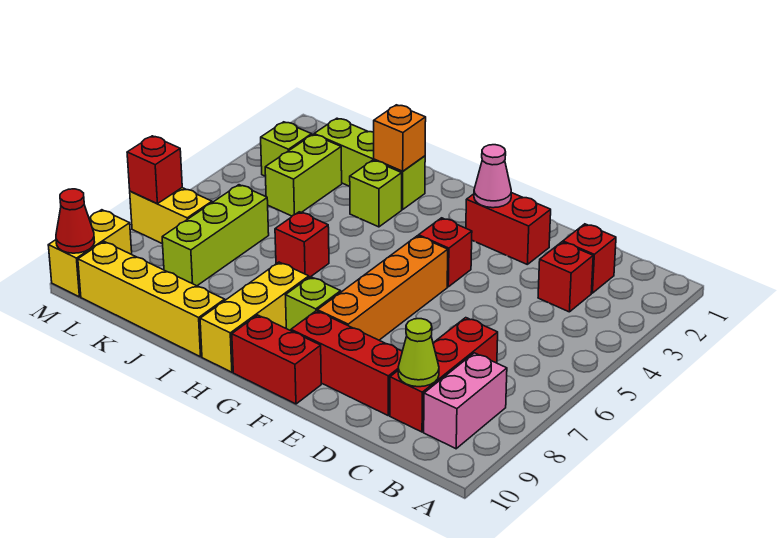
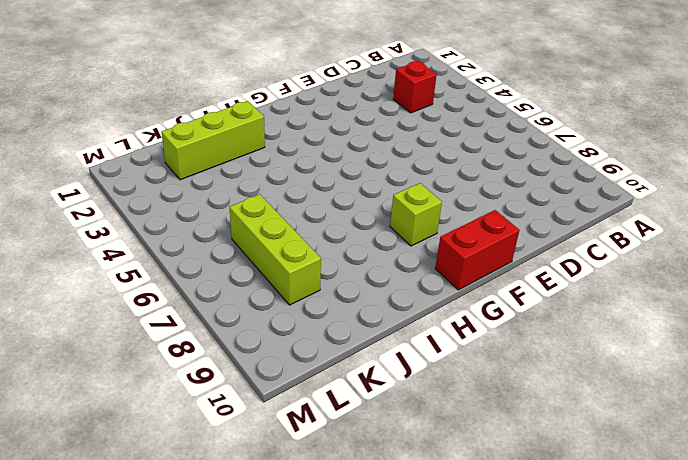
none -> pink 1x2 brick [424,353,507,449]
none -> red 1x1 brick [563,224,616,293]
none -> red 1x3 brick [390,318,498,432]

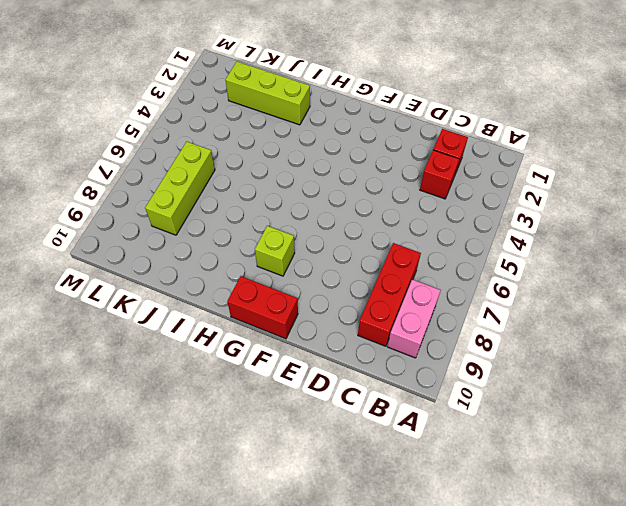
none -> red 1x3 brick [291,311,402,416]
none -> red 1x2 brick [466,193,551,264]
none -> red 1x1 brick [419,218,472,287]

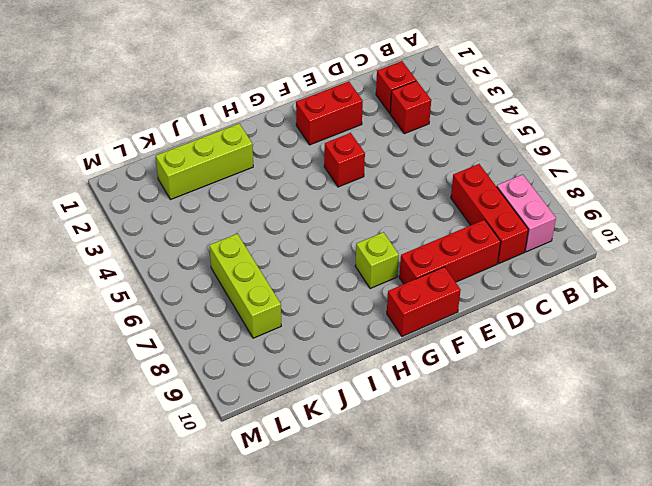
none -> orange 1x4 brick [317,236,448,340]
none -> yellow 1x3 brick [200,262,309,372]
none -> lime 1x1 brick [350,160,402,227]

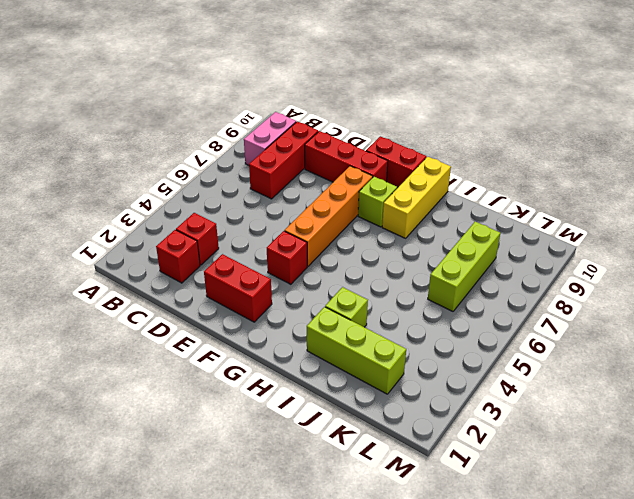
none -> red 1x1 brick [275,212,329,277]
none -> yellow 1x4 brick [78,242,225,357]
none -> lime 1x2 brick [265,135,342,216]

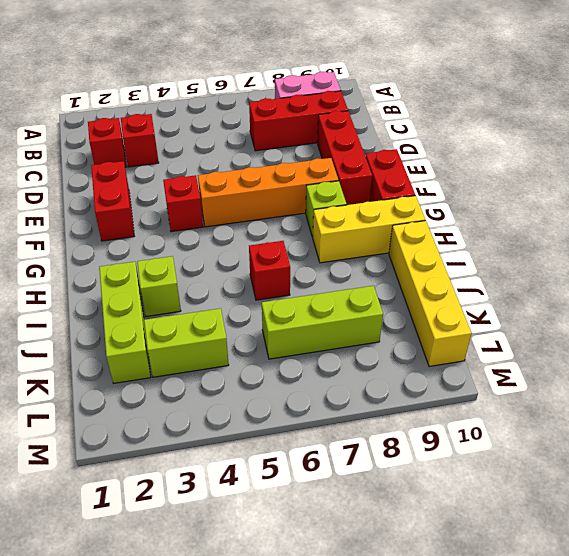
none -> lime 1x1 brick [261,122,312,176]
none -> yellow 1x2 brick [130,188,212,244]
none -> yellow 1x2 brick [48,210,132,297]

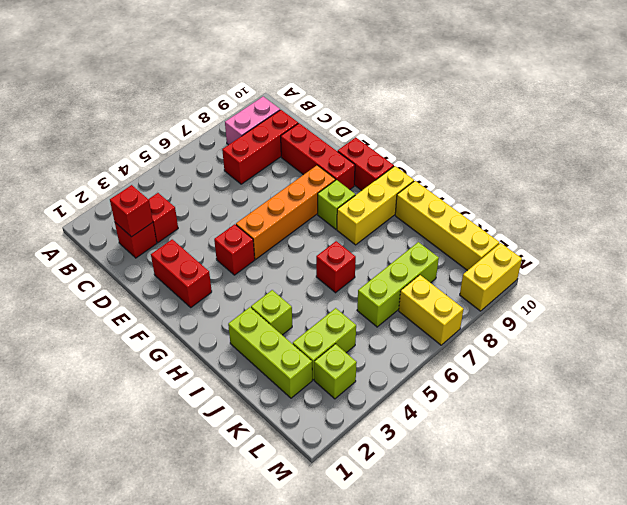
red 1x1 brick [110,185,153,237] -> red 1x1 brick moved to [127,136,182,204]
none -> lime 1x1 cone [398,319,439,387]
none -> pink 1x1 cone [474,145,511,208]
none -> orange 1x1 brick [374,105,426,171]

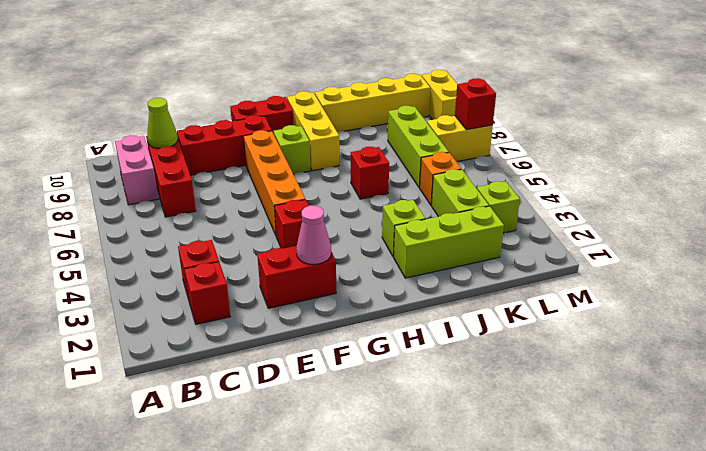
orange 1x1 brick [420,152,461,205] -> orange 1x1 brick moved to [374,105,426,171]
none -> red 1x1 cone [56,189,95,253]

